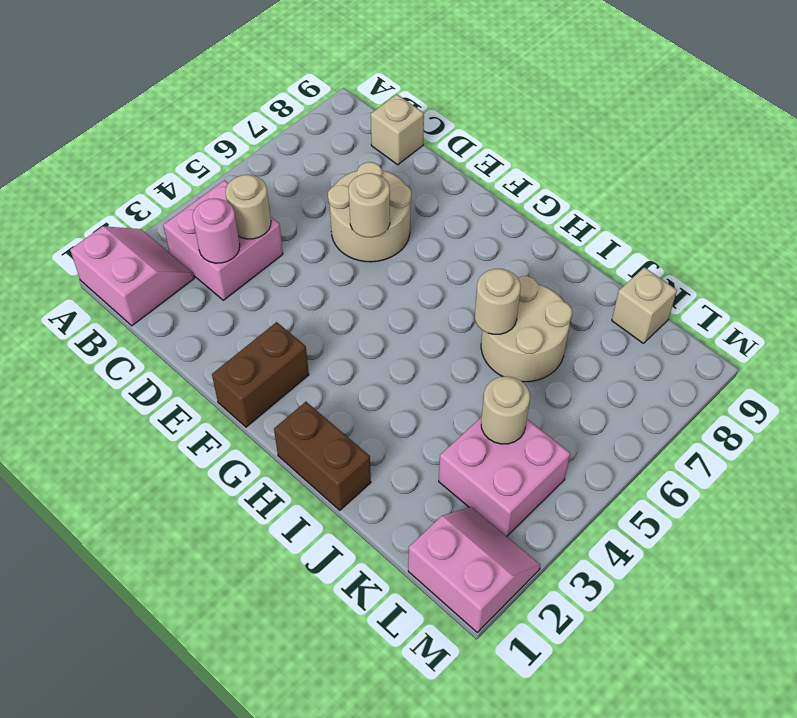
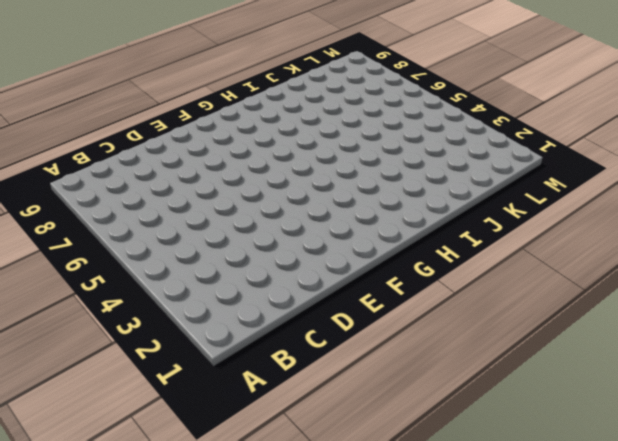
none -> pink 2x2 slope [70,226,194,326]
none -> pink 2x2 brick [163,180,283,300]
none -> tan 1x1 brick [371,94,424,165]

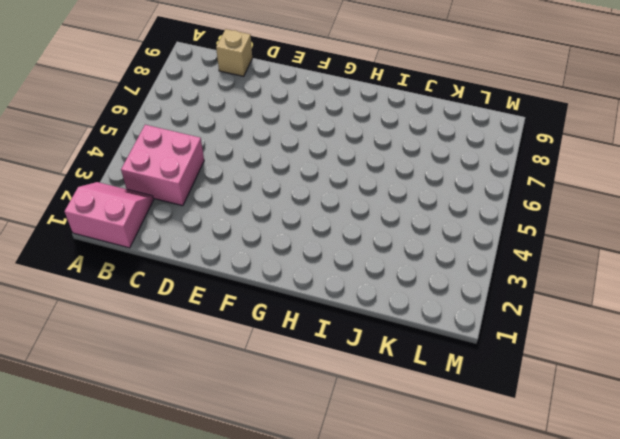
none -> tan 2x2 round brick [328,162,411,262]
none -> brown 1x2 brick [212,322,309,427]
none -> brown 1x2 brick [274,402,371,510]

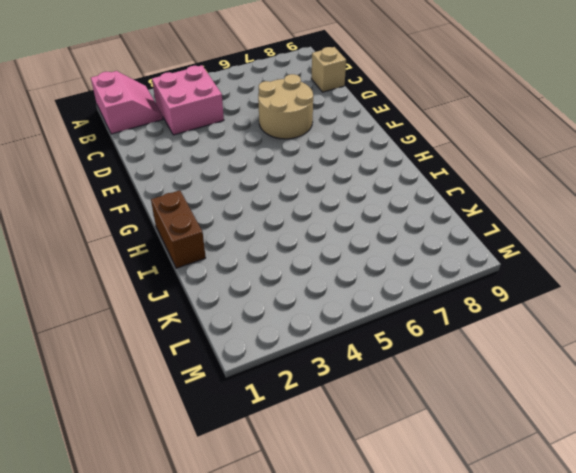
none -> brown 1x2 brick [212,322,309,427]
none -> tan 2x2 round brick [481,276,572,382]
none -> pink 2x2 brick [439,417,570,536]

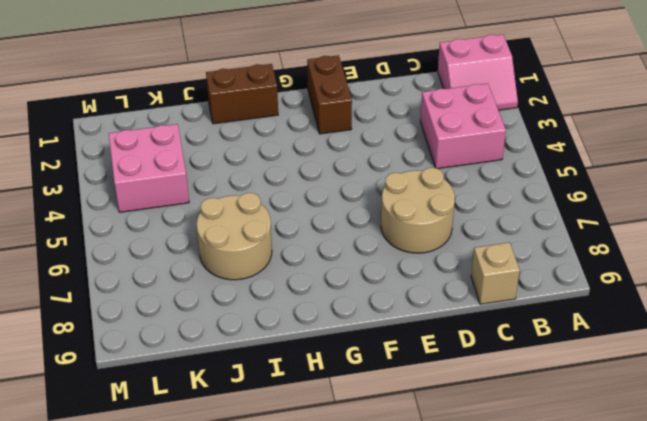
none -> tan 1x1 brick [612,267,677,343]
none -> pink 2x2 slope [408,507,540,632]
none -> pink 1x1 round brick [193,199,240,263]

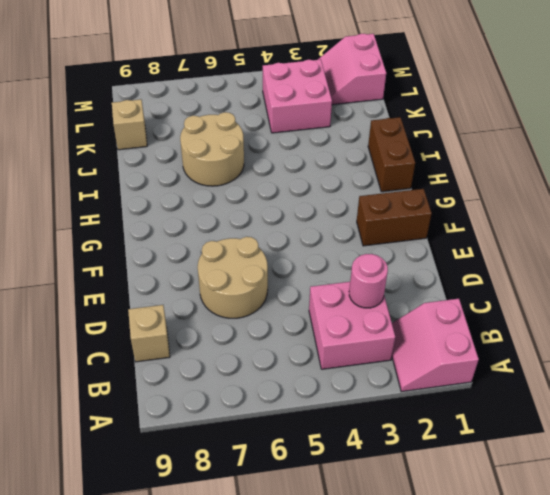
none -> tan 1x1 round brick [226,175,271,239]
none -> tan 1x1 round brick [349,173,390,237]
none -> tan 1x1 round brick [475,269,521,334]

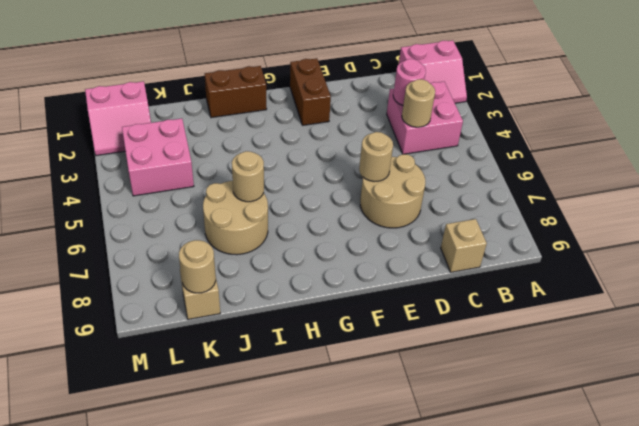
tan 1x1 round brick [179,240,216,293] -> tan 1x1 round brick moved to [481,376,530,444]

